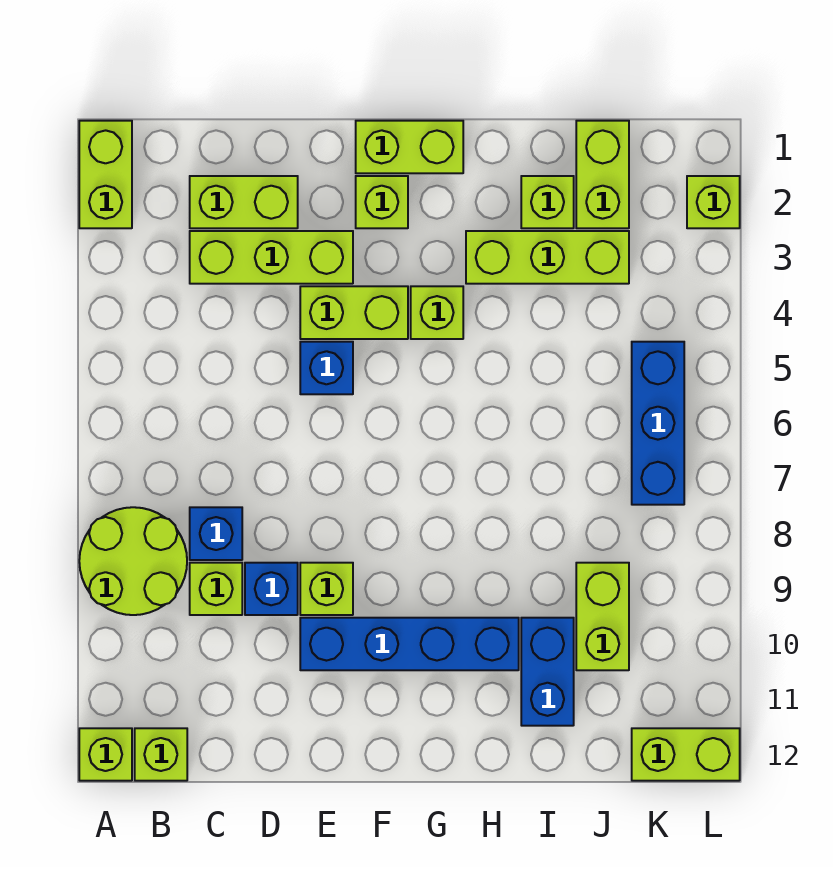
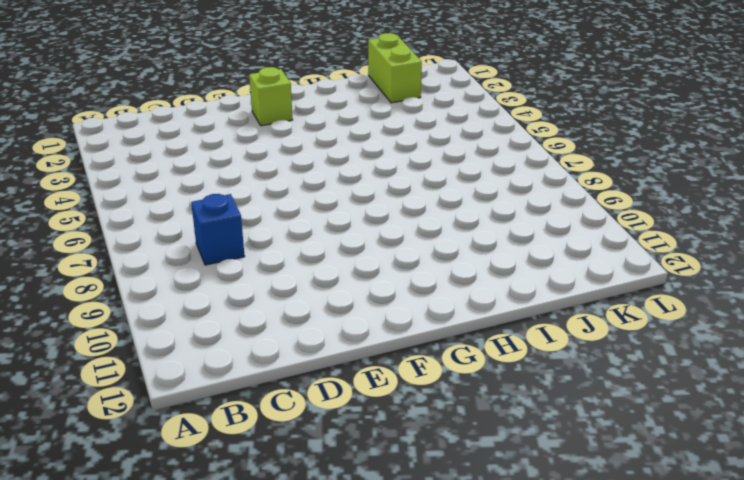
none -> lime 1x2 brick [79,121,132,228]
none -> lime 2x2 round brick [79,507,187,615]
none -> lime 1x1 brick [79,728,132,781]

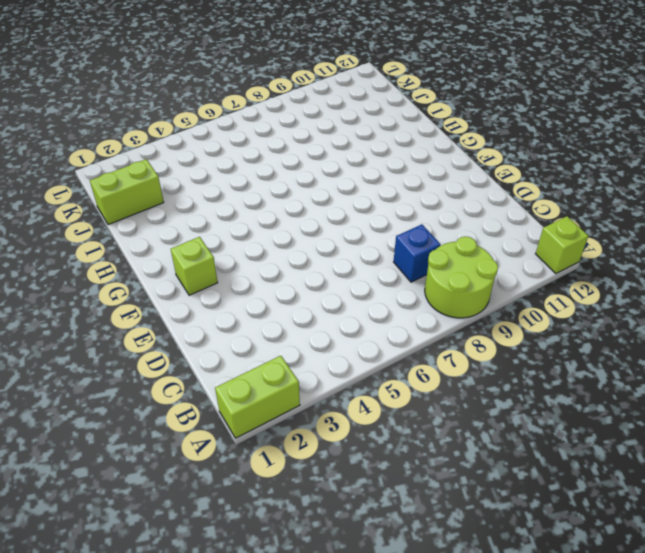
none -> lime 1x1 brick [135,728,187,781]
none -> lime 1x2 brick [190,176,298,228]
none -> lime 1x3 brick [190,231,353,284]

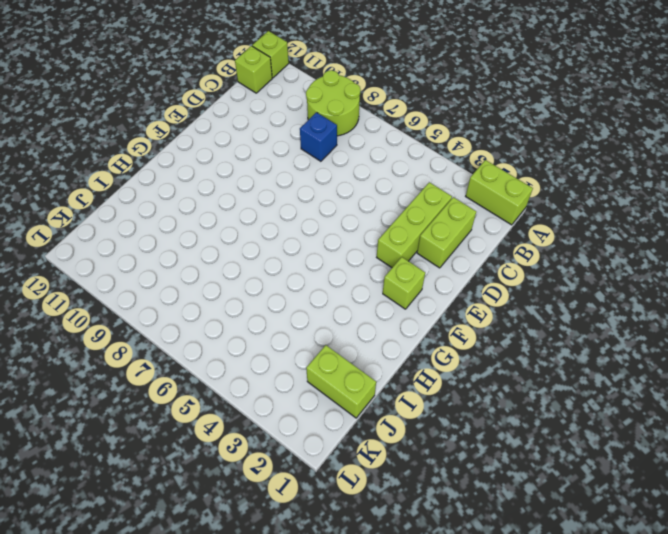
none -> lime 1x1 brick [190,563,242,615]
none -> blue 1x1 brick [245,563,298,615]
none -> lime 1x2 brick [300,286,408,339]

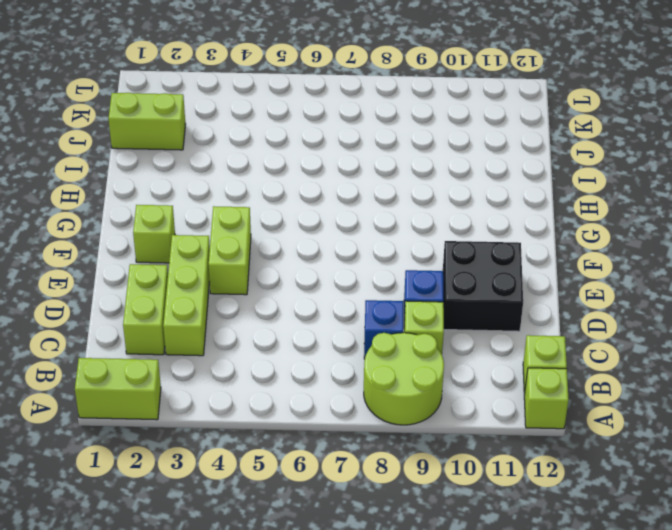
black 2x2 brick [443,241,523,331] -> blue 1x4 brick [300,618,519,670]
none -> blue 1x1 brick [300,342,353,394]
none -> lime 1x1 brick [300,563,353,615]
none -> lime 1x2 brick [356,121,463,173]

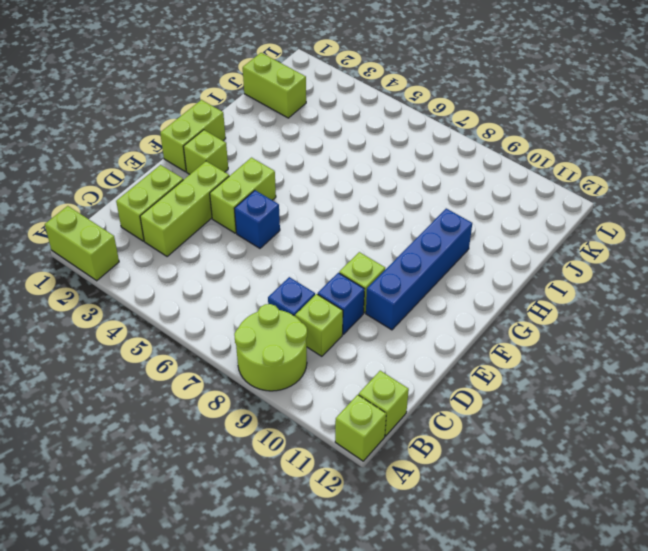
none -> lime 1x1 brick [411,286,463,339]
none -> lime 1x3 brick [466,231,629,284]
none -> lime 1x1 brick [521,176,574,228]

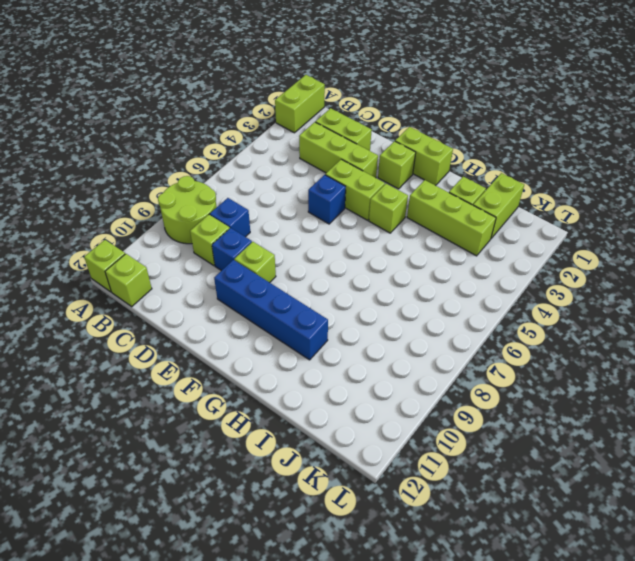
none -> blue 1x2 brick [521,618,574,726]
none -> lime 1x2 brick [576,563,629,670]
none -> blue 1x3 brick [632,342,684,505]

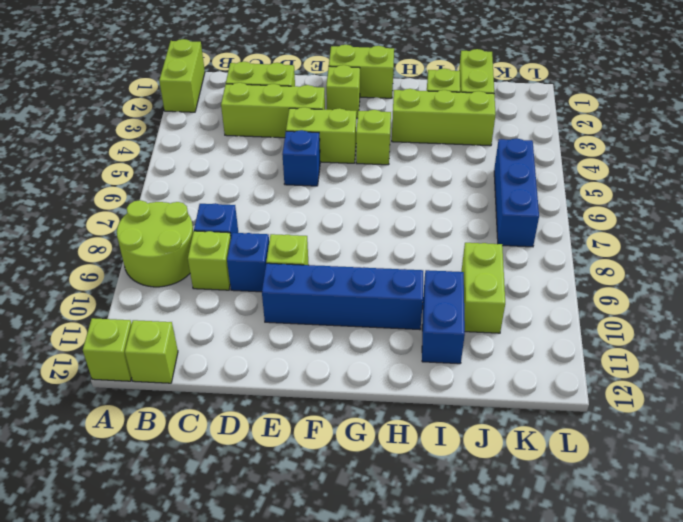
none -> lime 1x2 brick [632,728,740,781]
none -> lime 1x1 brick [687,176,740,228]

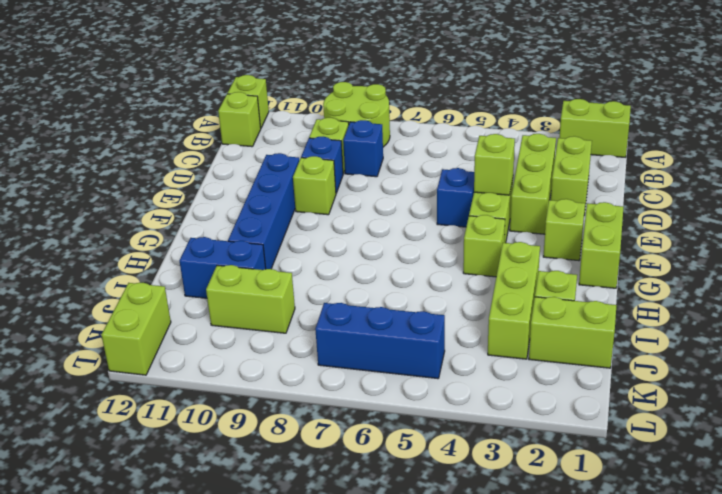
lime 1x1 brick [474,134,515,195] -> lime 1x1 brick moved to [687,176,740,228]

